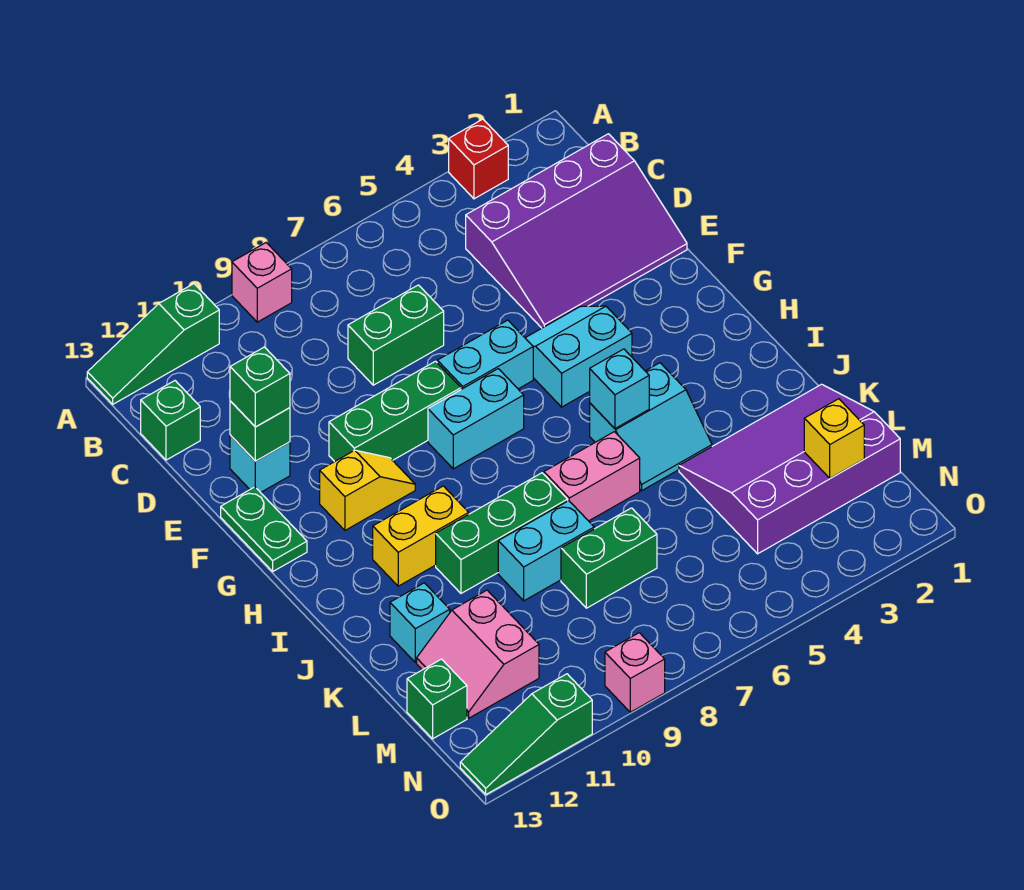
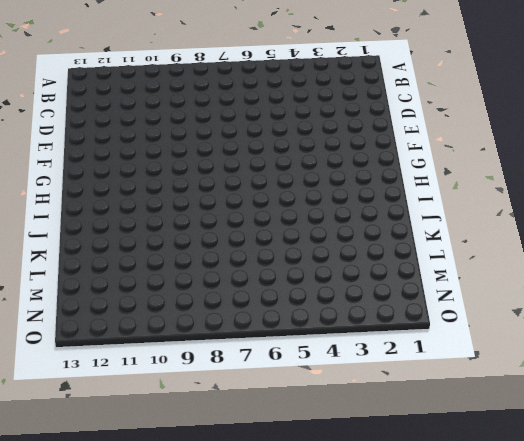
none -> red 1x1 brick [449,119,508,199]
none -> pink 1x1 brick [232,243,292,322]
none -> green 1x3 slope [87,284,219,404]

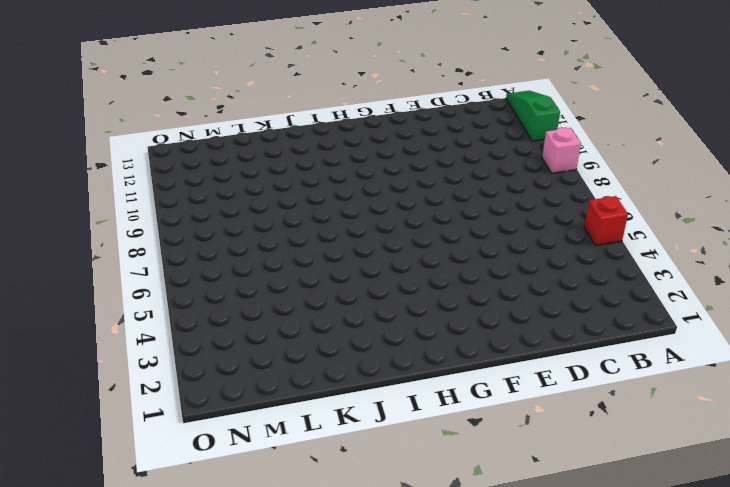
red 1x1 brick [584,196,628,246] -> red 1x1 brick moved to [449,119,508,199]
none -> purple 3x4 slope [466,134,687,328]
none -> green 1x1 brick [141,381,200,460]
none -> green 1x2 brick [348,285,444,385]

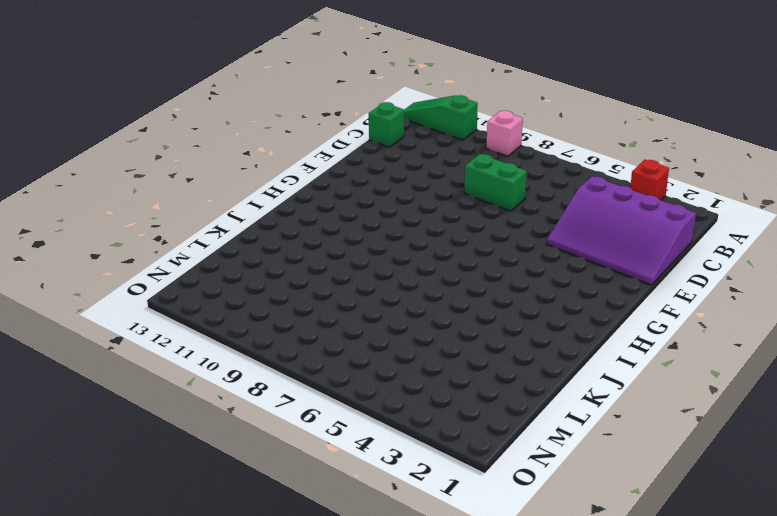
none -> cyan 1x1 brick [230,435,290,492]
none -> cyan 2x2 slope [526,306,632,407]
none -> cyan 1x2 brick [437,320,533,389]

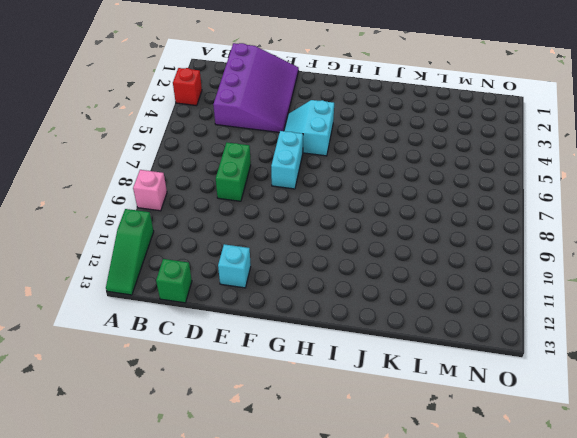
none -> green 1x3 brick [329,361,461,462]
none -> green 1x2 plate [221,487,307,571]
none -> cyan 1x2 brick [428,369,524,469]

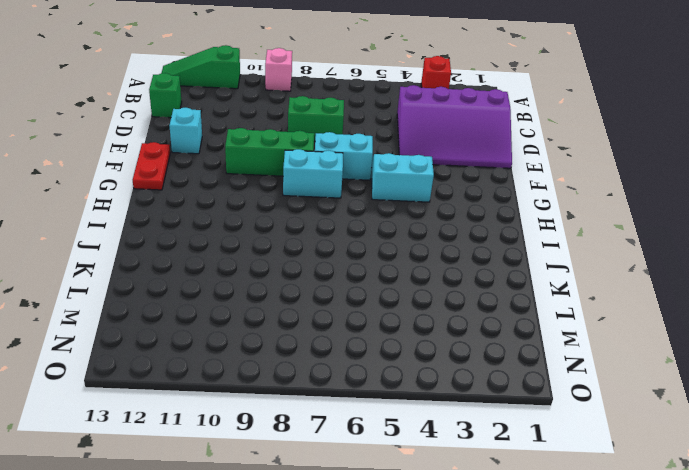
red 1x2 plate [133,142,170,190] -> green 1x2 plate [221,487,307,571]
none -> yellow 1x2 slope [320,450,415,530]
none -> cyan 2x2 slope [590,363,712,491]
none -> yellow 1x2 brick [373,486,469,586]

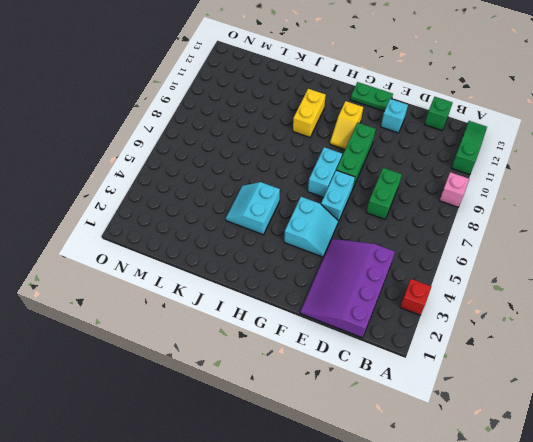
none -> pink 1x2 brick [544,432,640,521]
none -> green 1x3 brick [436,473,568,593]
none -> purple 3x4 slope [679,384,900,554]

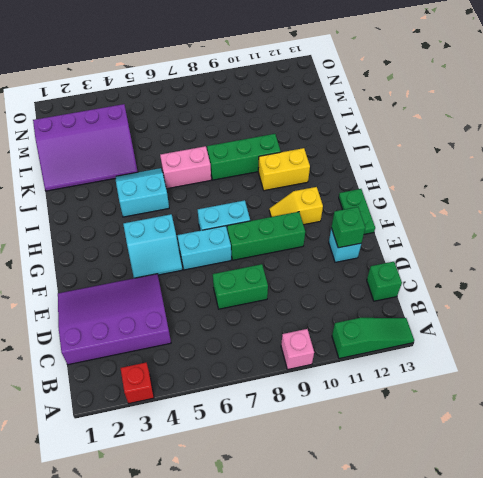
none -> cyan 1x2 brick [498,501,594,601]
none -> cyan 1x1 brick [390,583,450,662]
none -> green 1x2 brick [561,508,657,608]

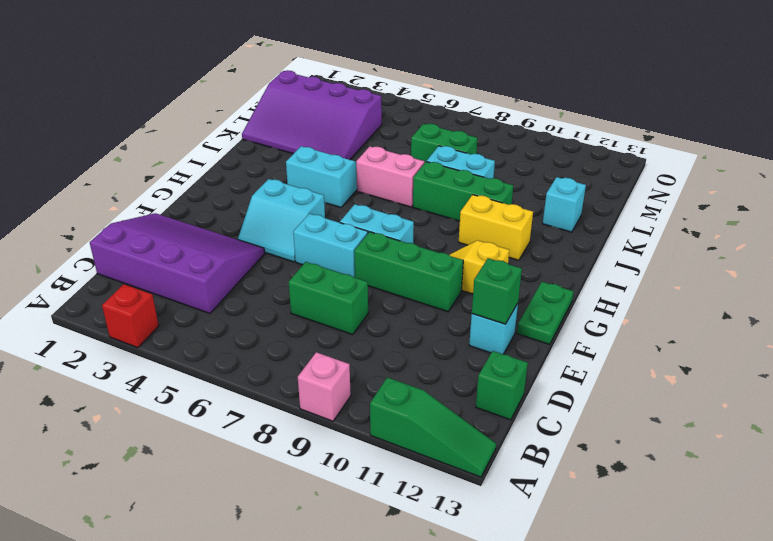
none -> pink 2x2 slope [417,590,539,718]
none -> green 1x1 brick [407,659,467,739]
none -> pink 1x1 brick [605,633,665,712]

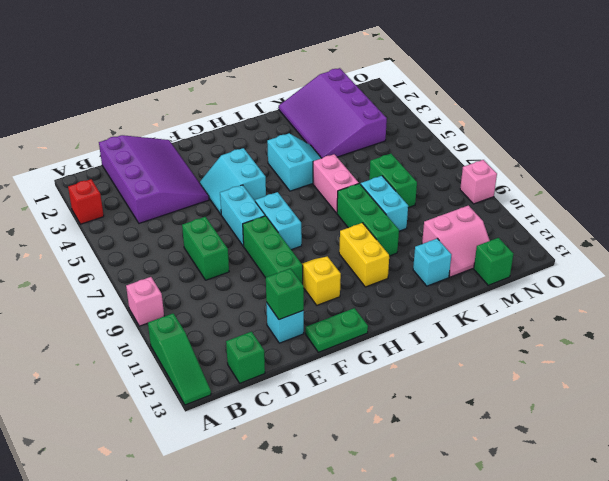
none -> green 1x3 slope [460,674,592,794]
none -> cyan 1x1 brick [590,349,649,428]
none -> yellow 1x1 brick [804,399,864,478]

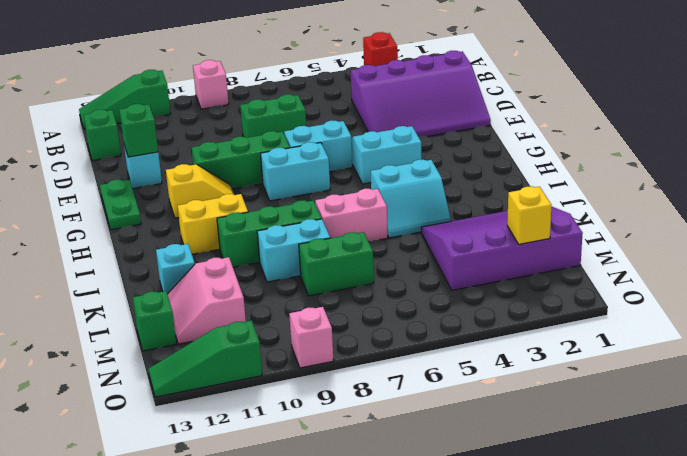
none -> cyan 1x1 brick [590,349,649,428]
none -> green 1x1 brick [230,347,290,427]

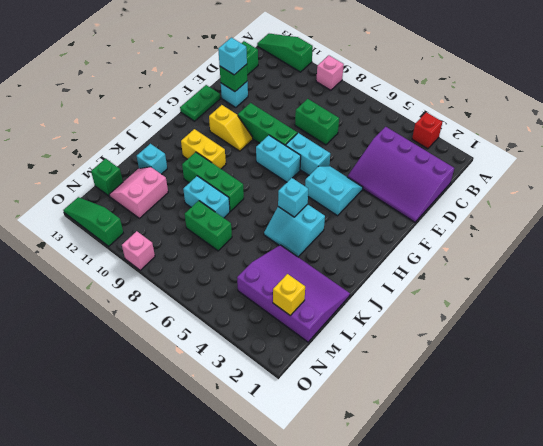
cyan 1x1 brick [218,38,247,75] -> green 1x1 brick [230,347,290,427]
none -> pink 1x2 brick [544,432,640,521]

